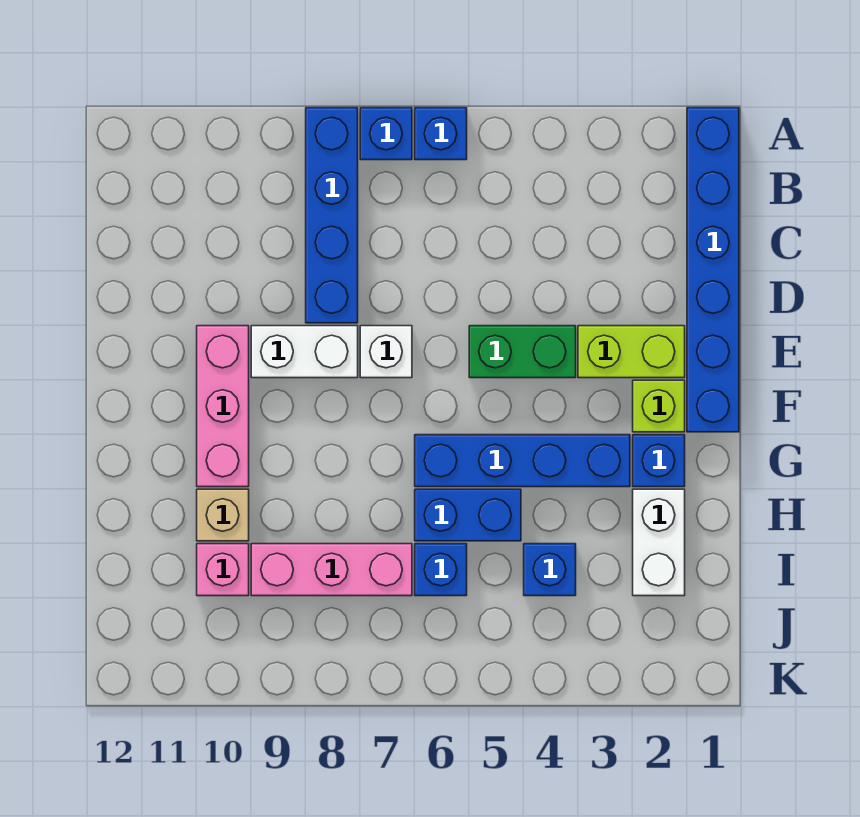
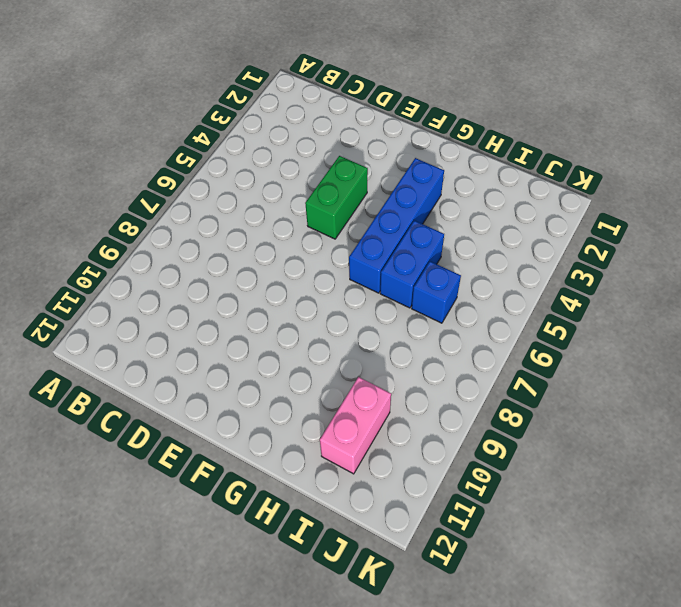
pink 1x2 brick [320,377,391,474] -> pink 1x1 brick [197,544,249,596]
none -> blue 1x6 brick [687,108,739,432]
none -> blue 1x1 brick [415,108,467,160]
none -> blue 1x1 brick [360,108,412,160]

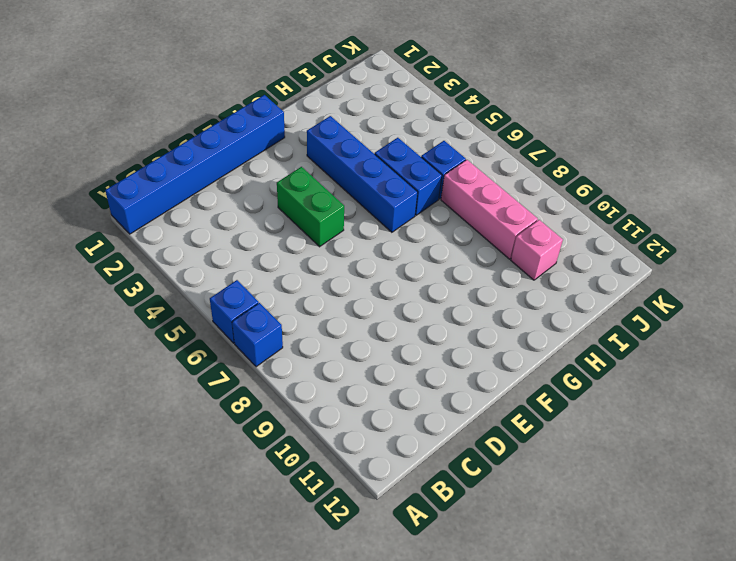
none -> blue 1x4 brick [306,108,358,323]
none -> lime 1x2 brick [578,326,685,378]
none -> white 1x1 brick [360,326,412,378]

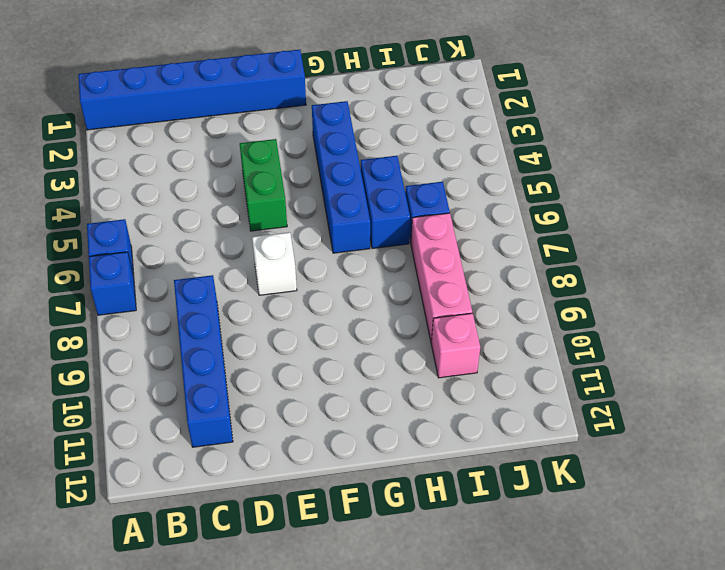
blue 1x4 brick [174,275,233,447] -> blue 1x4 brick turned to [306,108,358,323]
none -> lime 1x2 brick [578,326,685,378]
none -> white 1x2 brick [251,326,358,378]
none -> pink 1x3 brick [197,326,249,487]

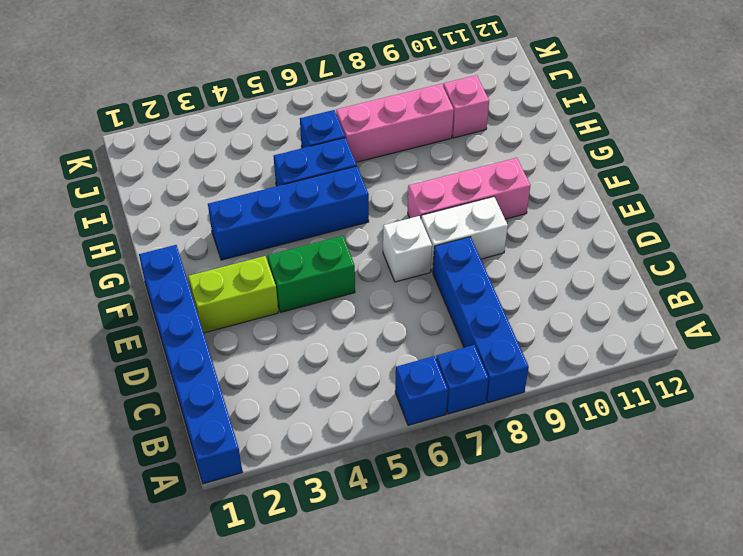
pink 1x3 brick [408,158,530,219] -> pink 1x3 brick turned to [197,326,249,487]
none -> lime 1x1 brick [633,380,685,432]
none -> blue 1x1 brick [633,435,685,487]
none -> white 1x2 brick [633,489,685,596]

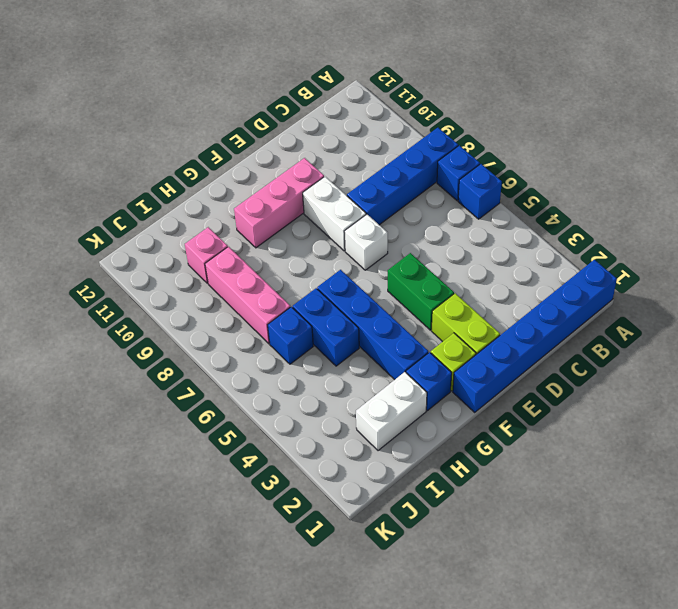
none -> tan 1x1 brick [197,489,249,541]
none -> blue 1x1 brick [524,544,576,596]

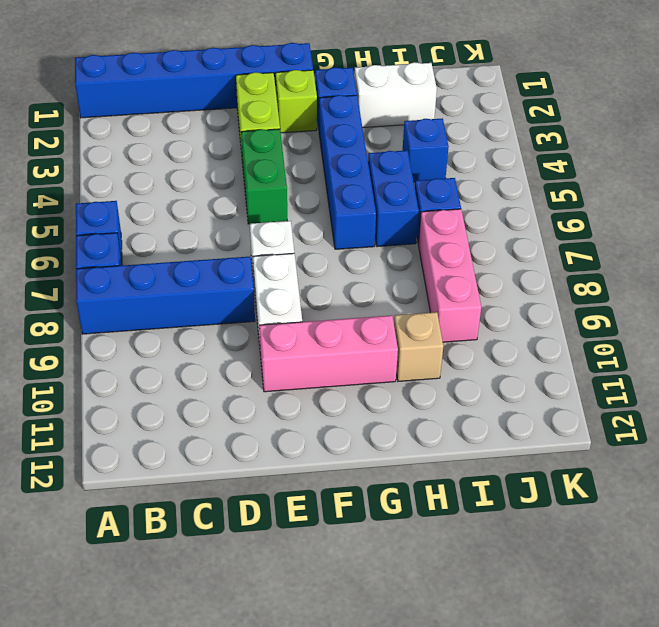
none -> pink 1x1 brick [197,544,249,596]

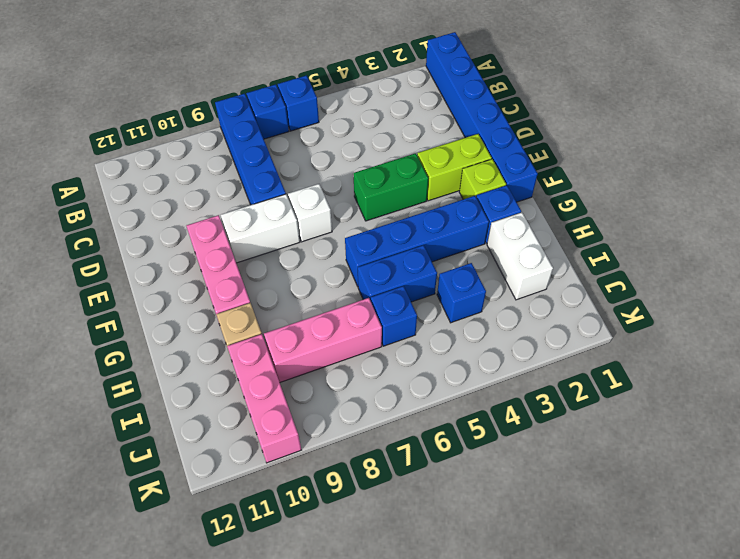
pink 1x3 brick [227,334,301,463] -> pink 1x1 brick [197,544,249,596]

